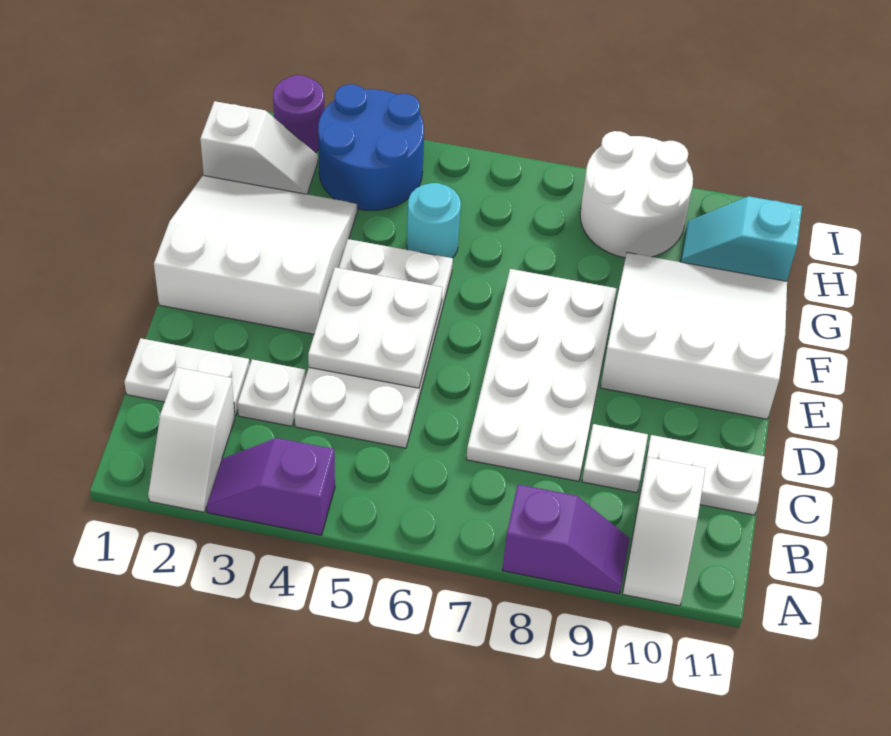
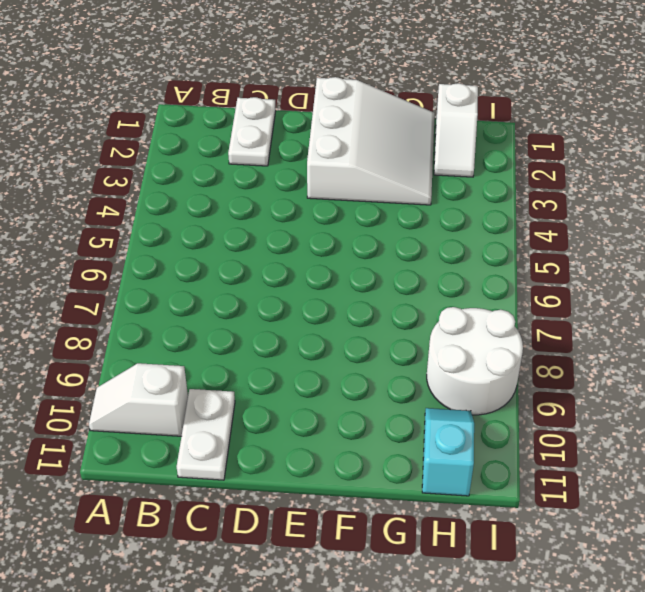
none -> white 1x2 slope [148,368,235,512]
none -> purple 1x2 slope [207,438,335,535]
none -> purple 1x2 slope [502,484,630,594]

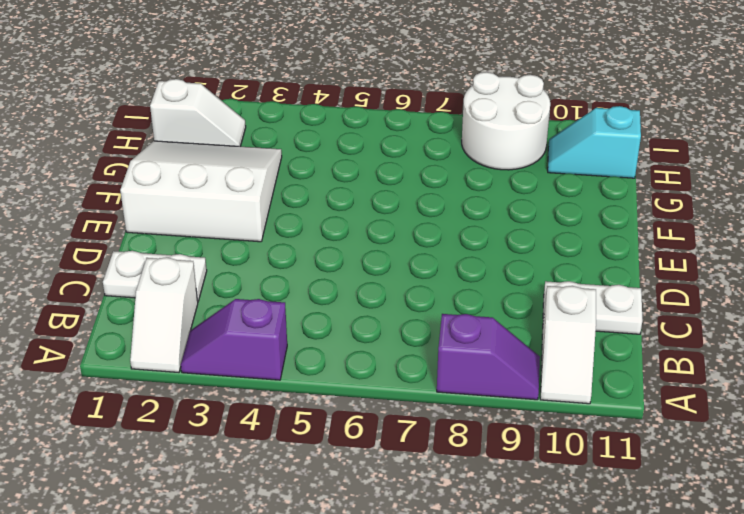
none -> white 1x1 plate [238,359,306,426]
none -> white 2x4 plate [295,239,453,448]
none -> white 2x4 plate [466,269,617,481]

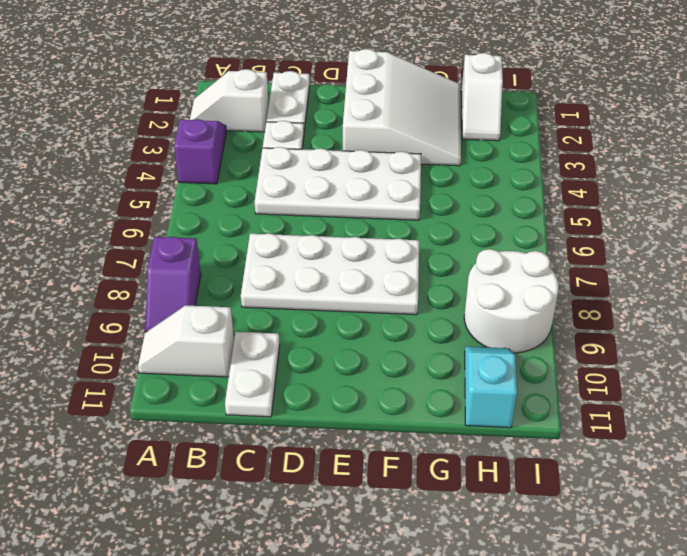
none -> white 1x1 plate [582,424,648,493]
none -> white 3x3 slope [600,252,787,419]
none -> cyan 1x1 round brick [407,183,461,258]

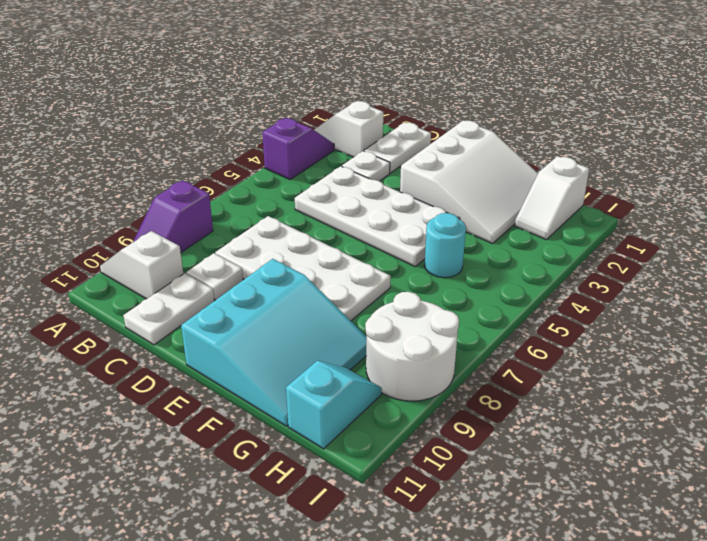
cyan 3x3 slope [181,259,366,426] -> white 3x3 slope [600,252,787,419]
none -> blue 2x2 round brick [318,84,424,210]
none -> purple 1x1 round brick [273,75,324,152]
none -> white 2x2 plate [308,267,443,388]

